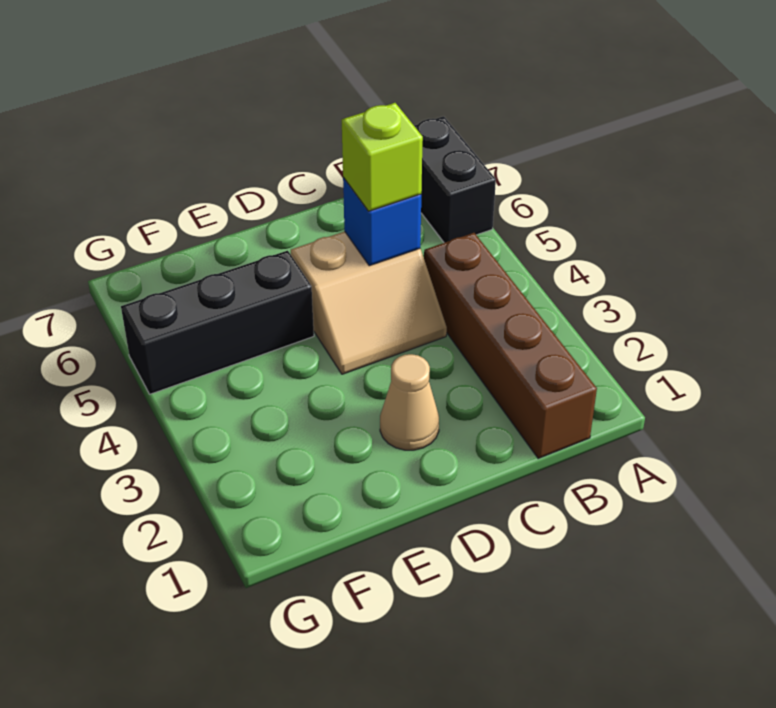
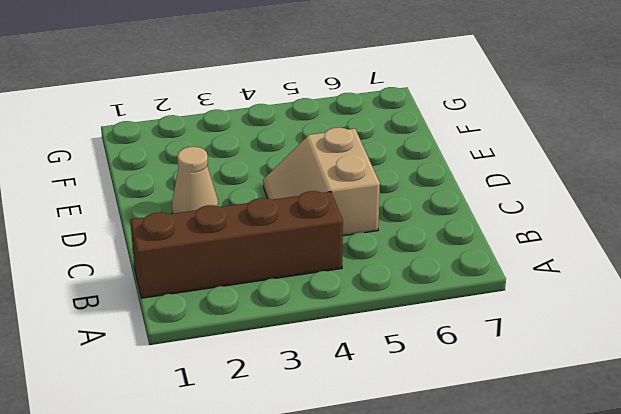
none -> black 1x2 brick [414,116,496,243]
none -> black 1x3 brick [121,251,314,394]

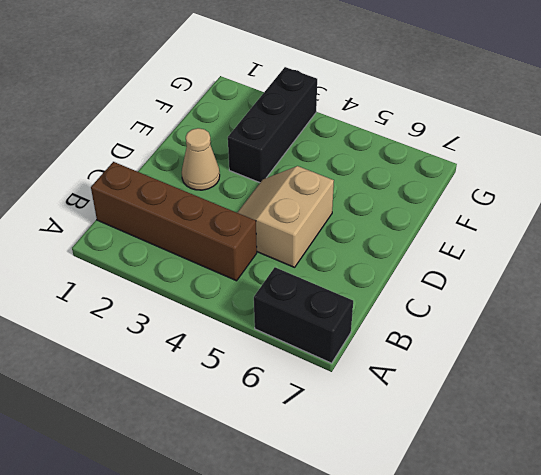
black 1x3 brick [228,67,317,183] -> black 1x3 brick moved to [121,251,314,394]
none -> blue 1x1 brick [343,178,421,266]
none -> lime 1x1 brick [342,103,423,211]

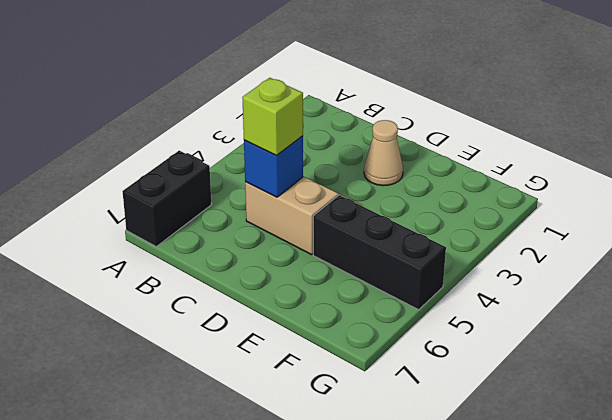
none -> brown 1x4 brick [424,233,597,458]

